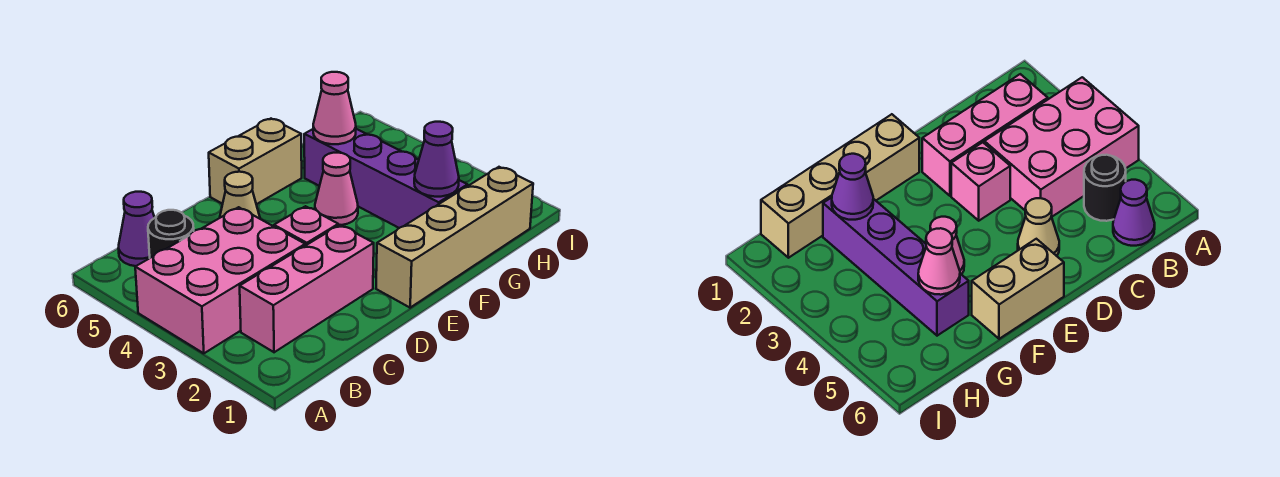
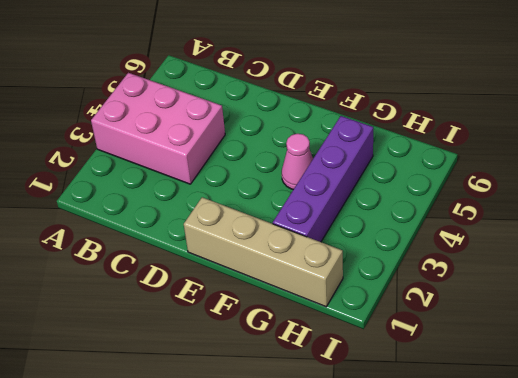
none -> pink 1x3 brick [240,225,374,352]
none -> black 1x1 round brick [148,210,194,258]
none -> purple 1x1 cone [118,192,155,266]

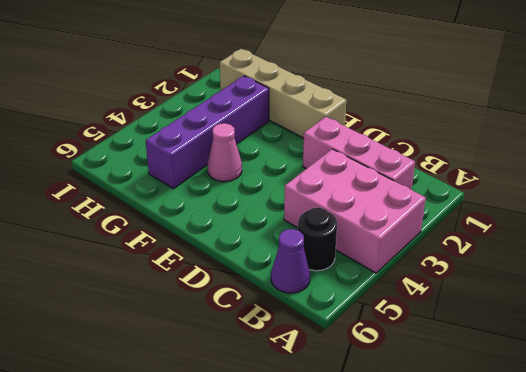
none -> pink 1x1 brick [274,206,338,246]
none -> tan 1x1 cone [220,172,260,219]
none -> tan 1x2 brick [209,119,302,204]

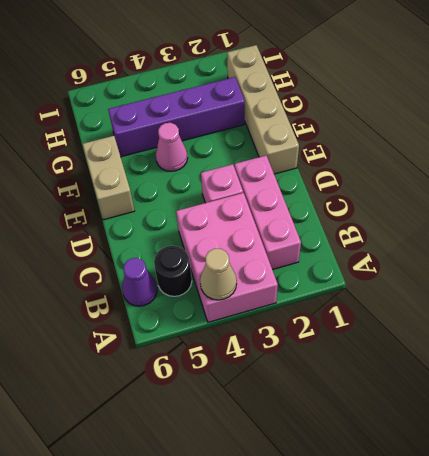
tan 1x1 cone [200,249,237,300] -> tan 1x1 cone moved to [220,172,260,219]
none -> purple 1x1 cone [414,122,459,197]
none -> pink 1x1 cone [313,72,356,144]

